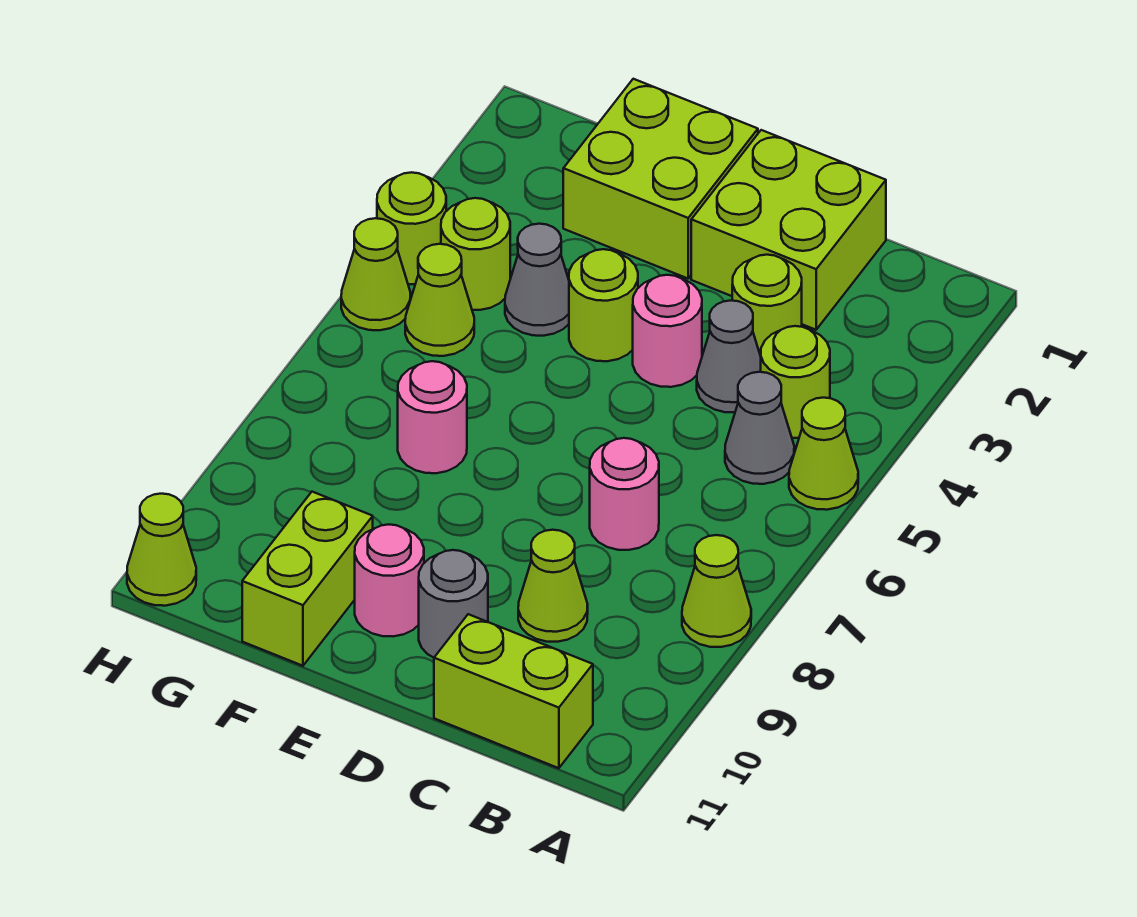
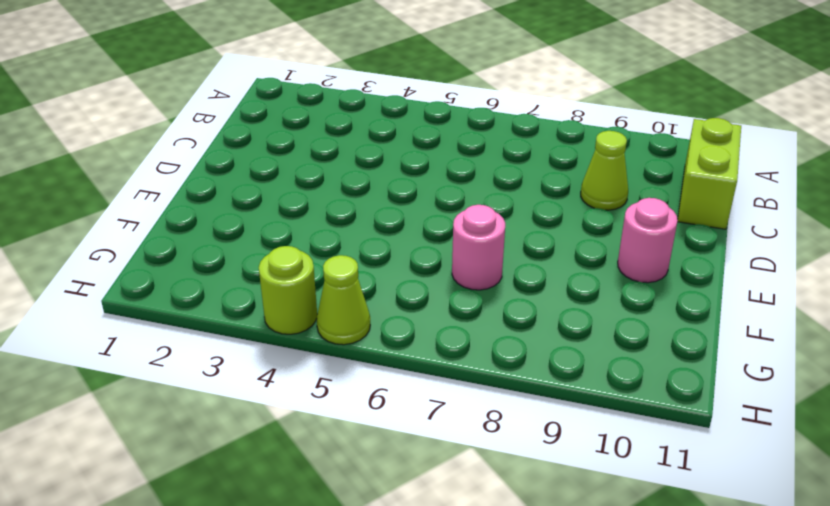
none -> lime 1x1 cone [789,398,858,510]
none -> lime 1x1 cone [682,535,751,647]
none -> lime 1x1 round brick [761,326,830,438]

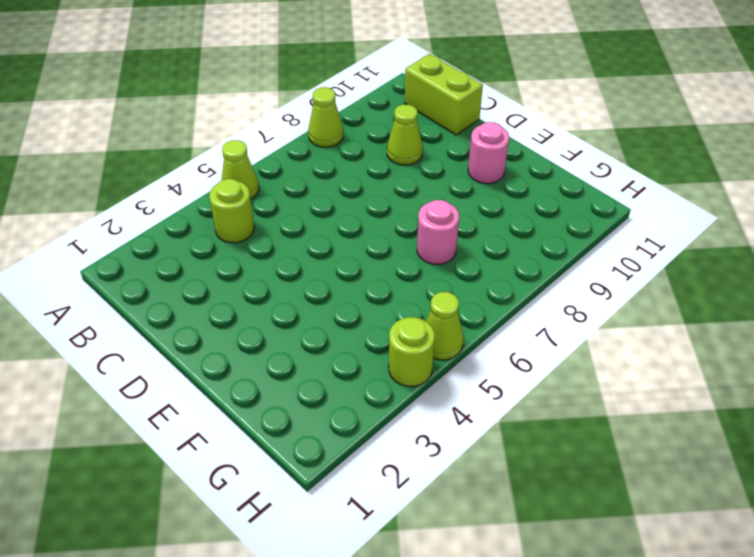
none -> grey 1x1 cone [725,372,794,484]
none -> lime 2x2 brick [691,130,886,330]
none -> lime 1x1 round brick [732,255,802,356]

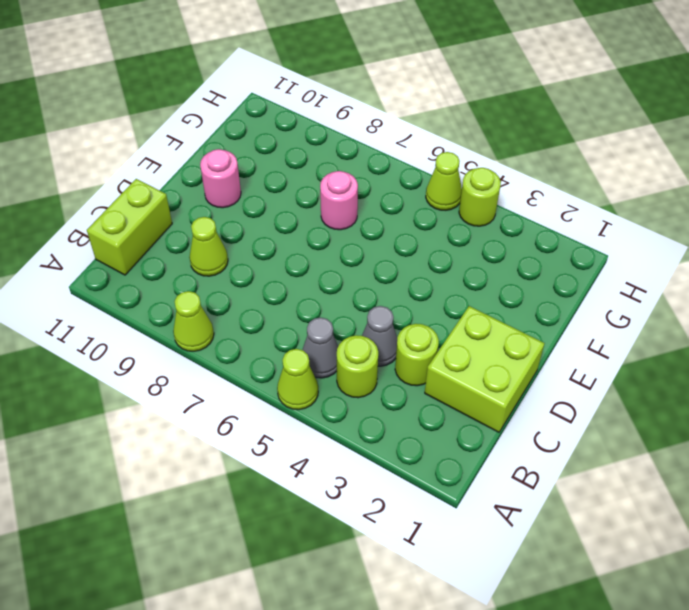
none -> pink 1x1 round brick [590,438,659,550]
none -> pink 1x1 round brick [633,275,702,387]
none -> grey 1x1 round brick [419,550,488,658]

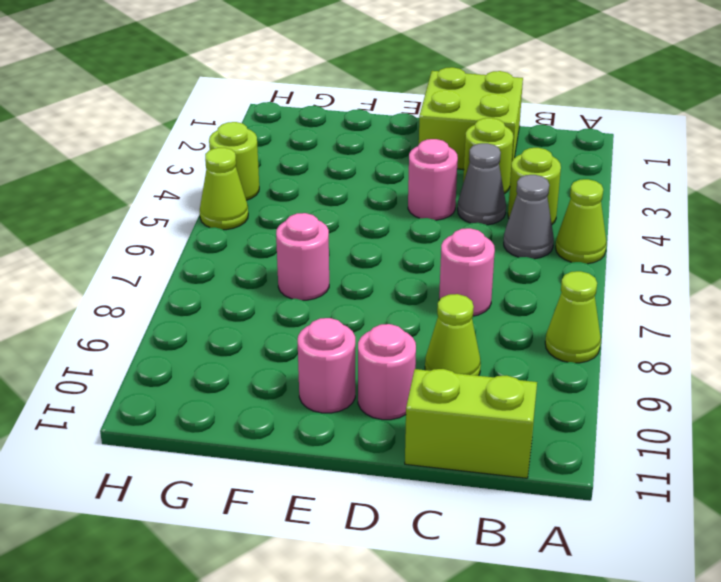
pink 1x1 round brick [358,324,416,420] -> grey 1x1 round brick [419,550,488,658]
none -> lime 2x2 brick [563,79,758,278]
none -> lime 1x1 round brick [569,249,638,361]
none -> grey 1x1 cone [505,224,569,336]

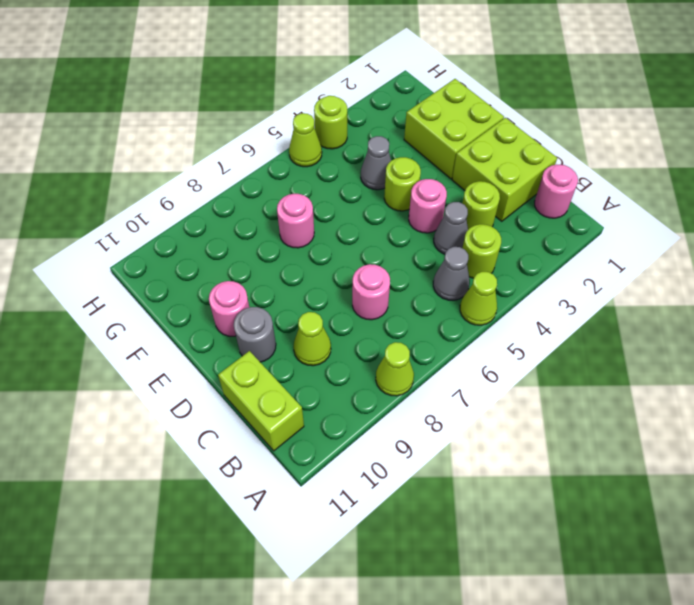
pink 1x1 round brick [535,164,578,218] -> none
none -> lime 1x2 brick [242,492,373,666]
none -> lime 1x1 round brick [441,198,510,310]
none -> lime 1x1 cone [405,244,474,356]

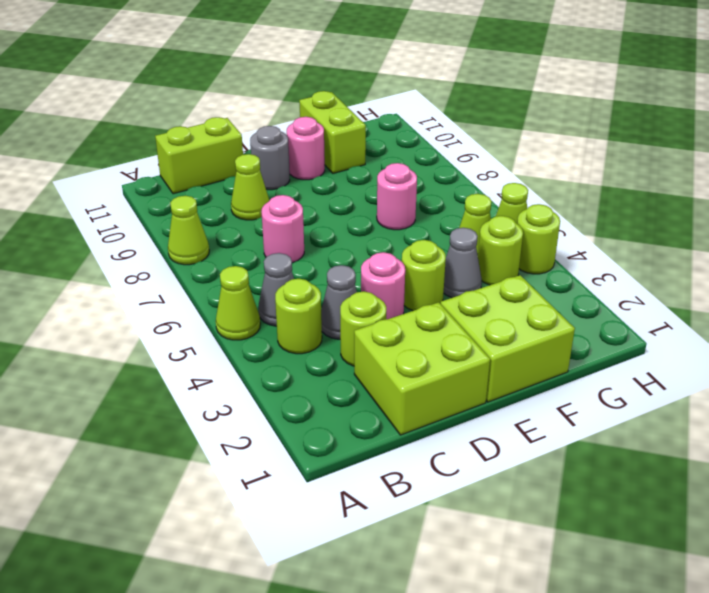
none -> lime 1x1 cone [127,494,196,606]

